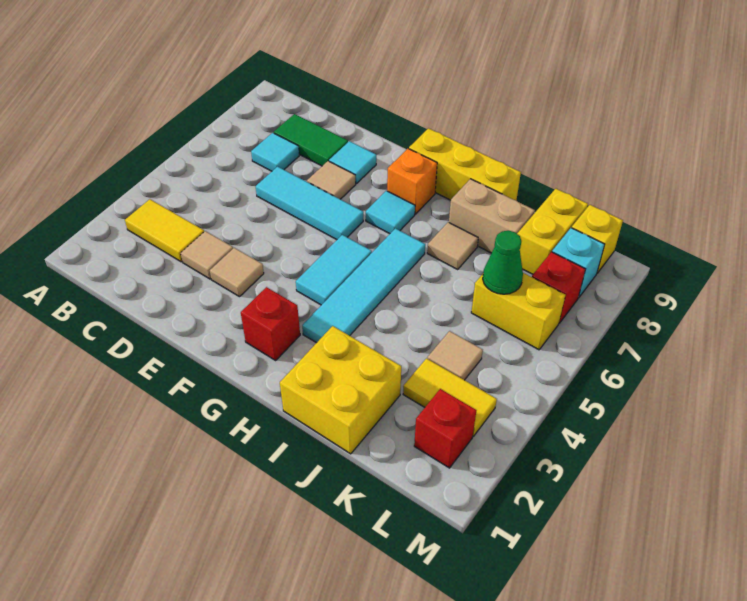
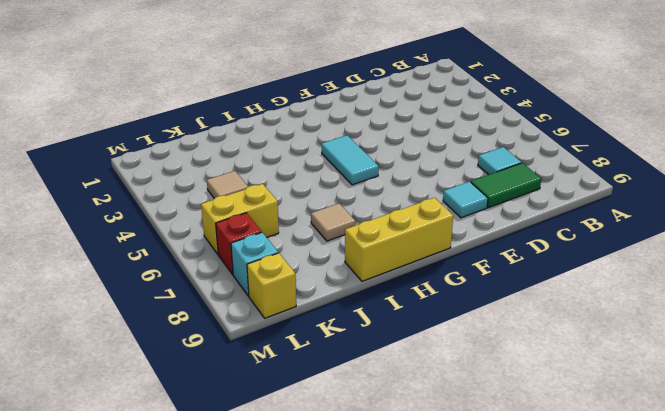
none -> yellow 1x2 tile [125,199,204,262]
none -> tan 1x1 tile [181,231,233,279]
none -> cyan 1x3 tile [256,167,363,240]

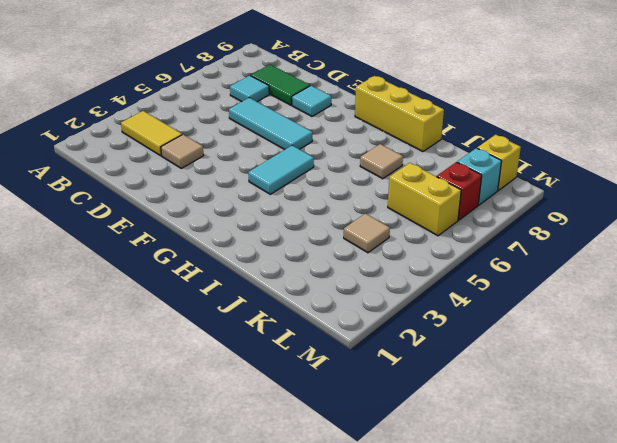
none -> tan 1x1 tile [210,248,264,297]
none -> tan 1x1 tile [307,161,356,199]
none -> red 1x1 brick [241,287,300,360]

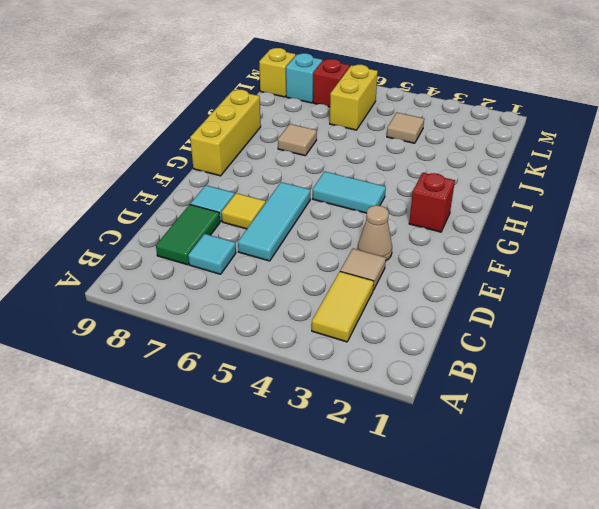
tan 1x1 cone [358,205,392,260] -> tan 1x1 tile [210,248,264,297]
yellow 1x1 tile [221,193,266,229] -> tan 1x1 tile [307,161,356,199]
none -> cyan 1x1 tile [366,191,415,234]
none -> orange 1x1 brick [387,149,437,214]
none -> cyan 1x4 tile [302,228,425,343]

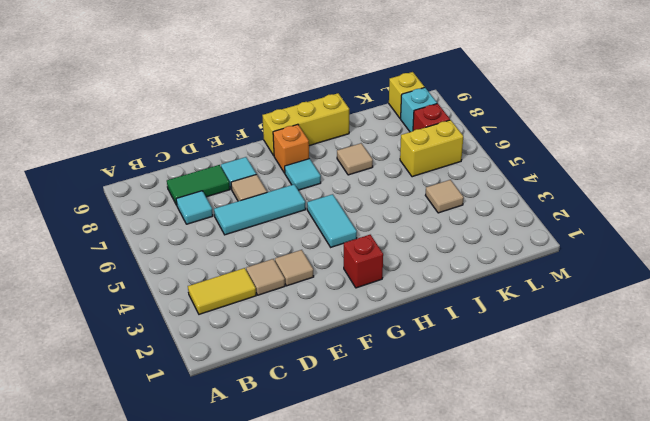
none -> cyan 1x4 tile [302,228,425,343]
none -> yellow 2x2 brick [280,326,401,454]
none -> tan 1x2 brick [449,179,535,253]

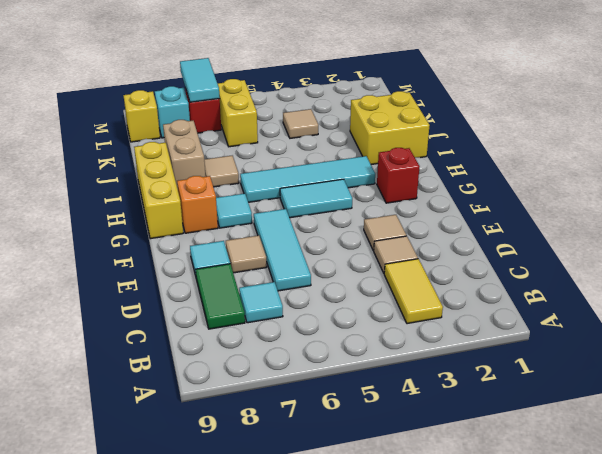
cyan 1x2 tile [180,58,220,102] -> none
none -> yellow 1x2 tile [403,358,497,436]
none -> yellow 1x2 brick [517,189,588,274]
none -> red 1x1 brick [414,389,476,468]

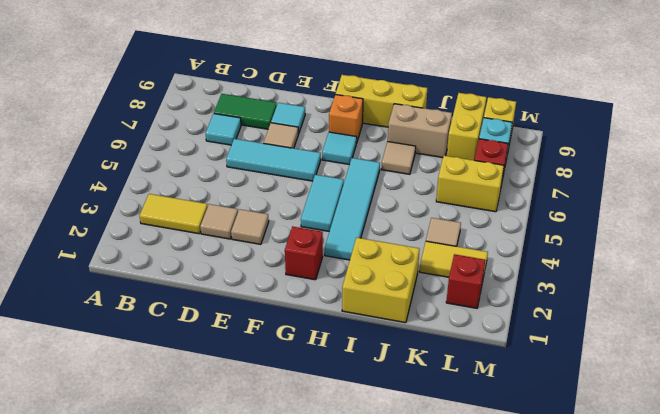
none -> green 1x1 cone [483,231,523,294]

